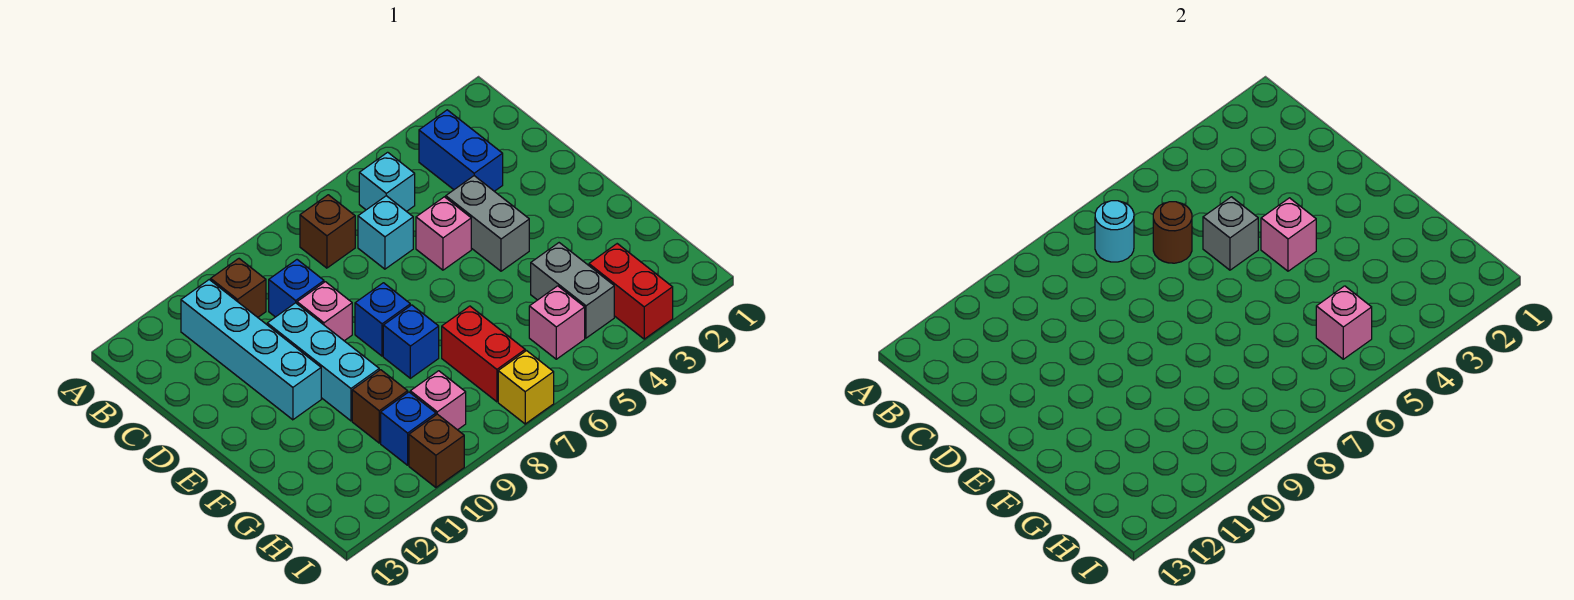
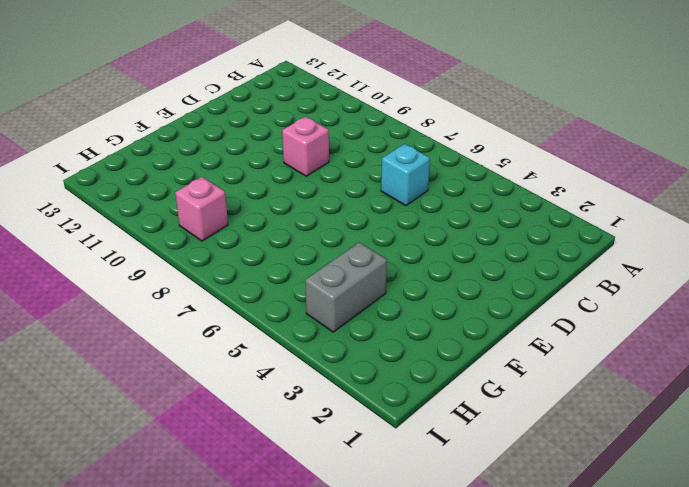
none -> blue 1x2 brick [419,110,503,191]
none -> cyan 1x1 brick [359,152,415,212]
none -> brown 1x1 brick [300,195,355,268]

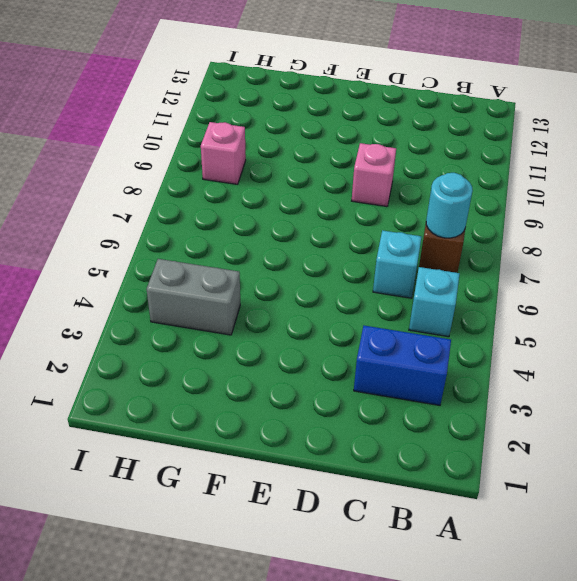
none -> brown 1x1 brick [211,259,266,317]
none -> cyan 1x4 brick [181,280,321,420]
none -> blue 1x1 brick [269,260,324,317]

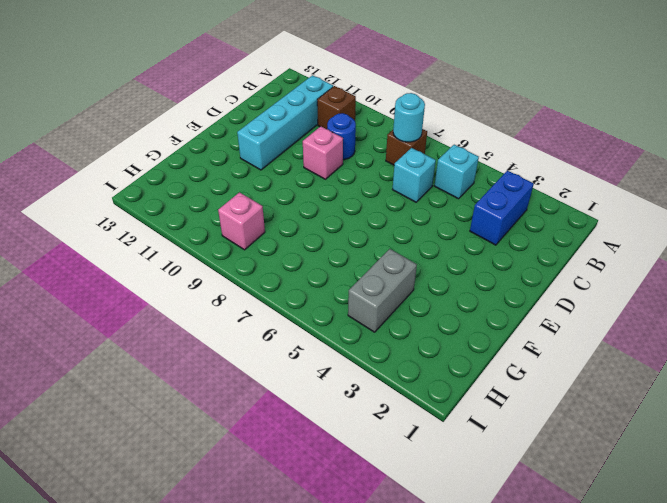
blue 1x1 round brick [327,113,356,160] -> blue 1x1 brick [269,260,324,317]
none -> grey 1x2 brick [446,176,529,271]
none -> pink 1x1 brick [416,197,471,270]
none -> cyan 1x3 brick [267,303,379,421]

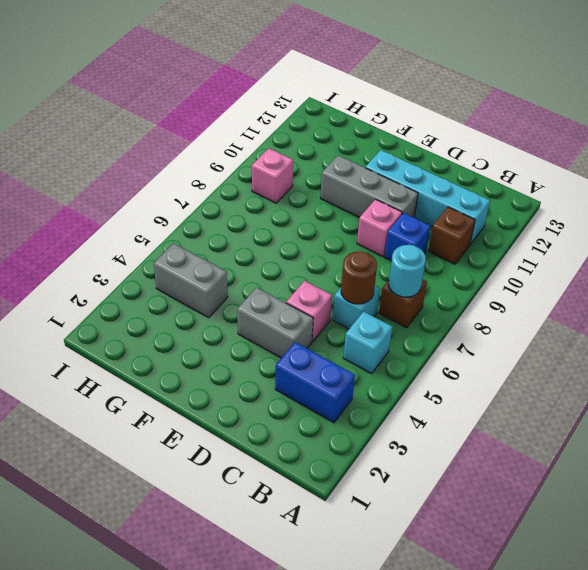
grey 1x3 brick [320,155,418,217] -> cyan 1x3 brick [267,303,379,421]
none -> blue 1x1 brick [355,283,410,356]
none -> blue 1x1 brick [383,305,439,378]
none -> red 1x2 brick [442,306,525,402]

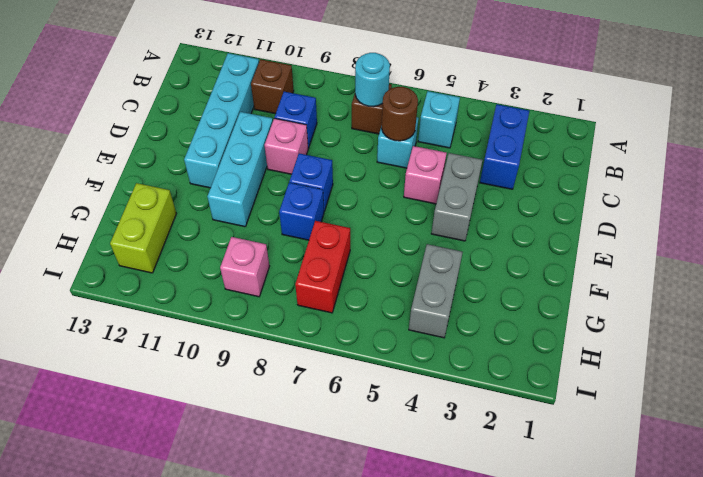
lime 1x2 brick [110,183,177,273] -> none
none -> brown 1x1 brick [352,370,408,443]
none -> red 1x2 brick [589,244,673,339]
none -> pink 1x1 brick [529,286,585,359]

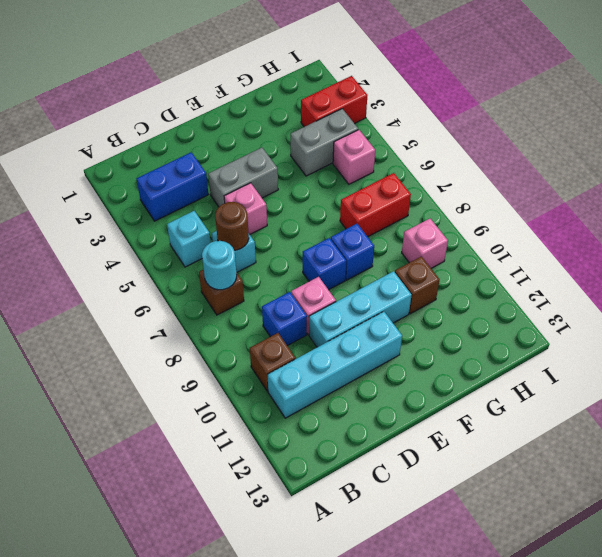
none -> blue 1x1 brick [381,392,436,465]
none -> yellow 1x1 brick [498,351,554,424]
none -> brown 1x1 brick [409,414,464,487]

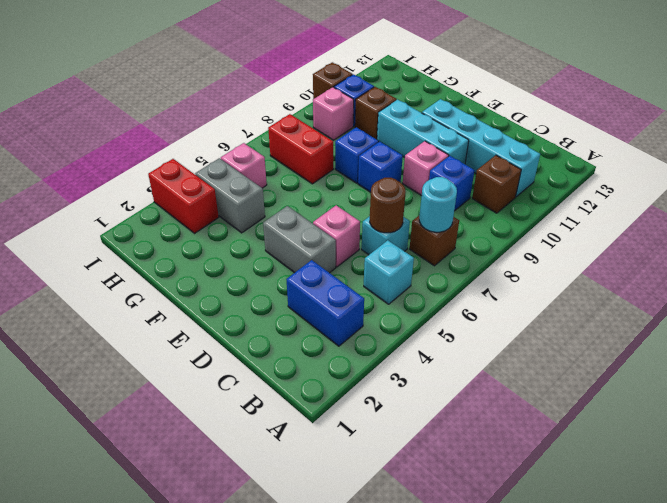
none -> yellow 1x1 brick [498,351,554,424]
none -> grey 1x1 brick [1203,197,1258,270]
none -> pink 1x1 brick [1261,198,1316,271]

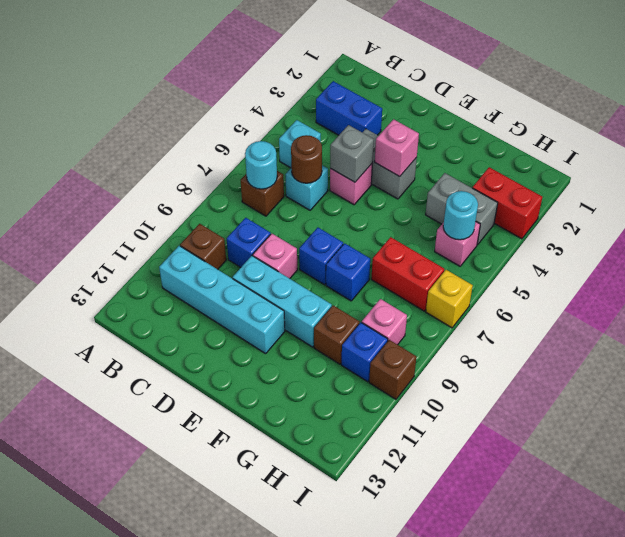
cyan 1x1 round brick [443,191,478,240] -> pink 1x1 brick [1316,286,1372,359]

